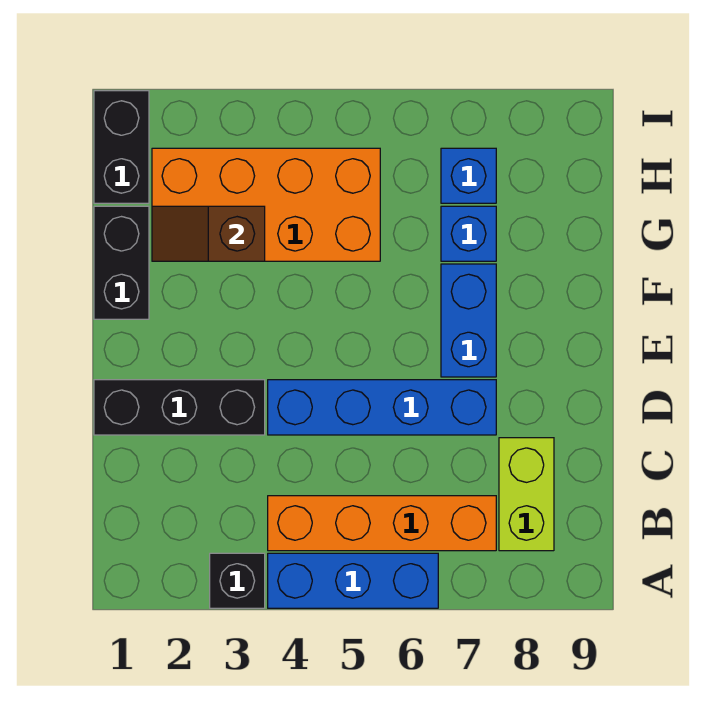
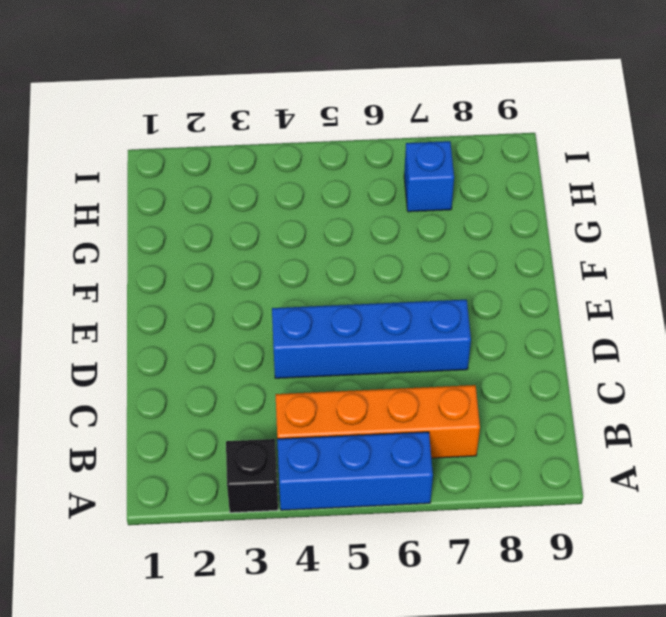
none -> lime 1x2 brick [499,438,554,551]
none -> black 1x3 brick [94,380,265,435]
none -> blue 1x2 brick [441,264,496,377]

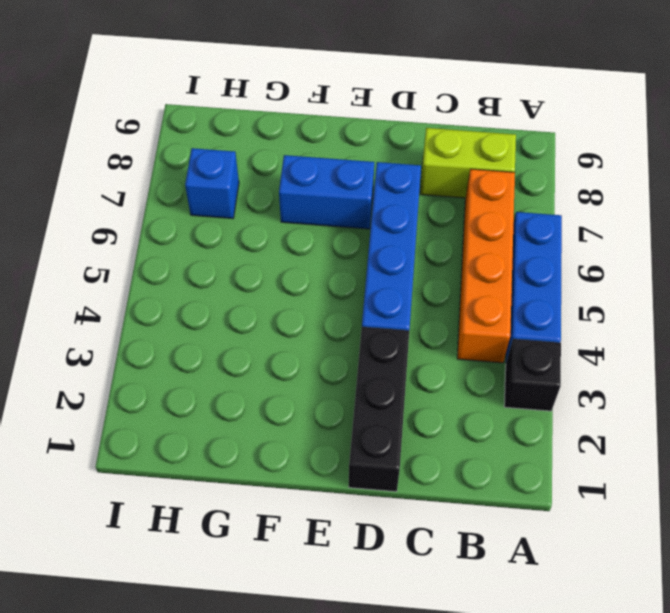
none -> black 1x2 brick [94,206,149,319]
none -> orange 2x4 brick [152,148,380,261]
none -> blue 1x1 brick [441,206,496,261]

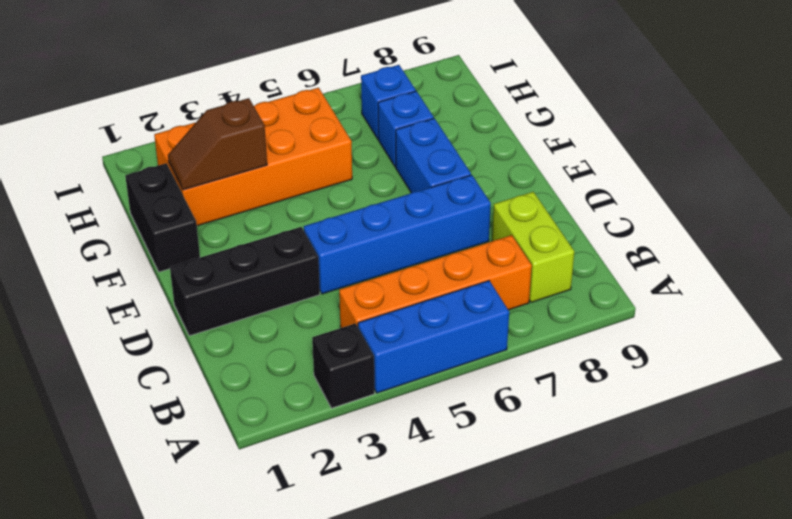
none -> black 1x2 brick [94,91,149,203]

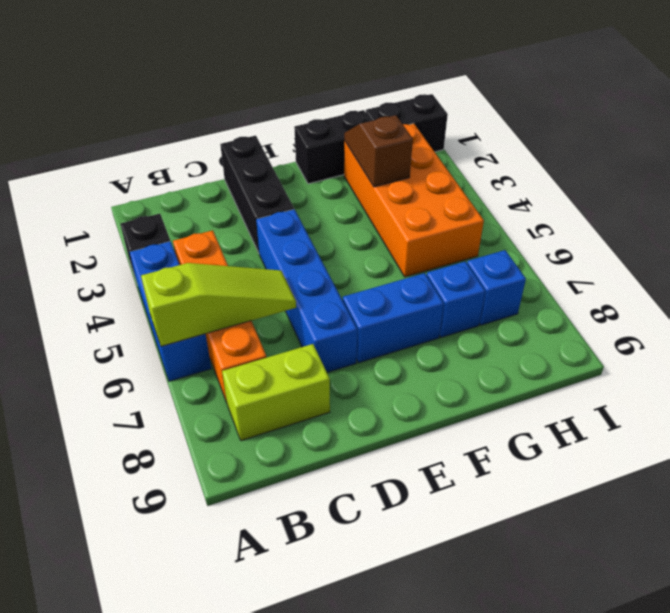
lime 1x3 slope [141,263,296,346] -> none

